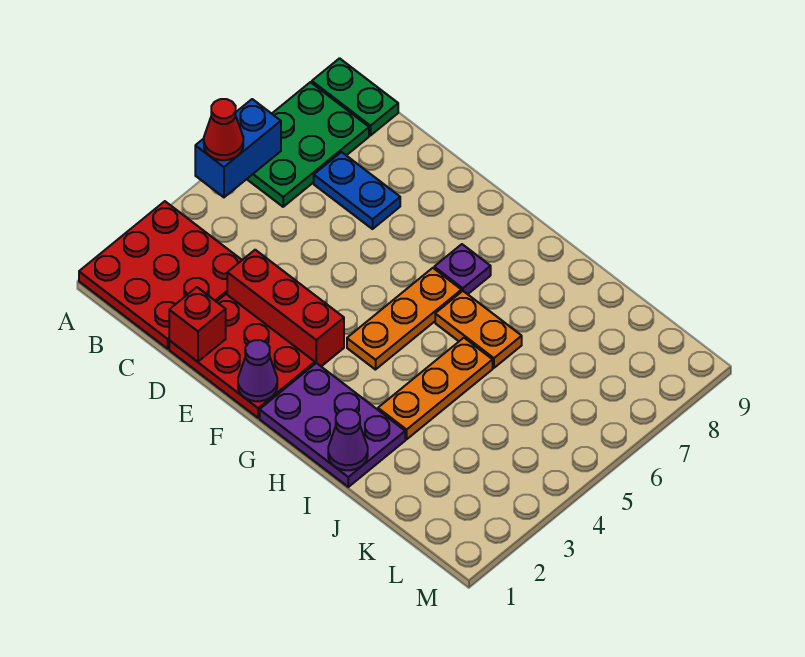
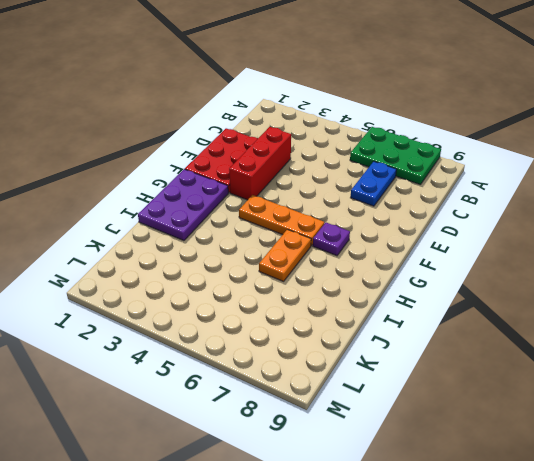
none -> red 3x3 plate [79,201,242,349]
none -> green 1x2 plate [312,58,398,135]
none -> orange 1x3 plate [378,338,493,439]

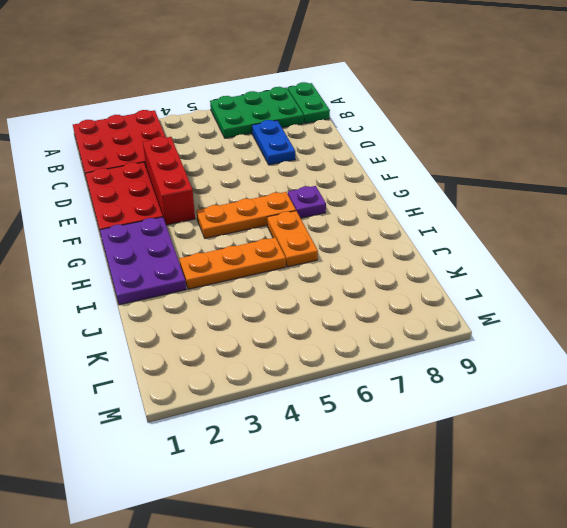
none -> blue 1x2 brick [195,99,281,197]
none -> red 1x1 brick [169,287,226,362]
none -> purple 1x1 cone [238,340,277,401]

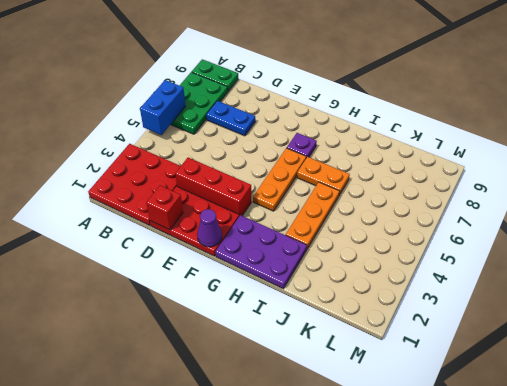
none -> purple 1x1 cone [328,409,368,470]
none -> red 1x1 cone [204,99,243,160]

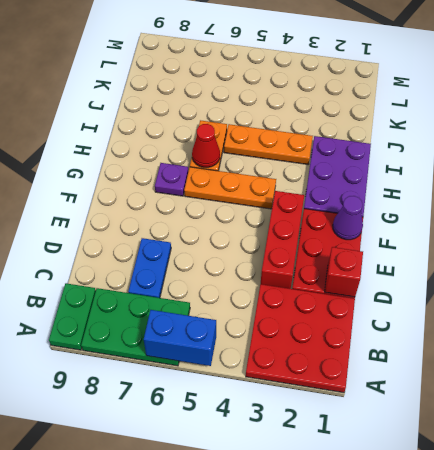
red 1x1 cone [192,124,220,167] -> red 1x1 cone moved to [204,99,243,160]
none -> purple 1x1 cone [328,409,368,470]

